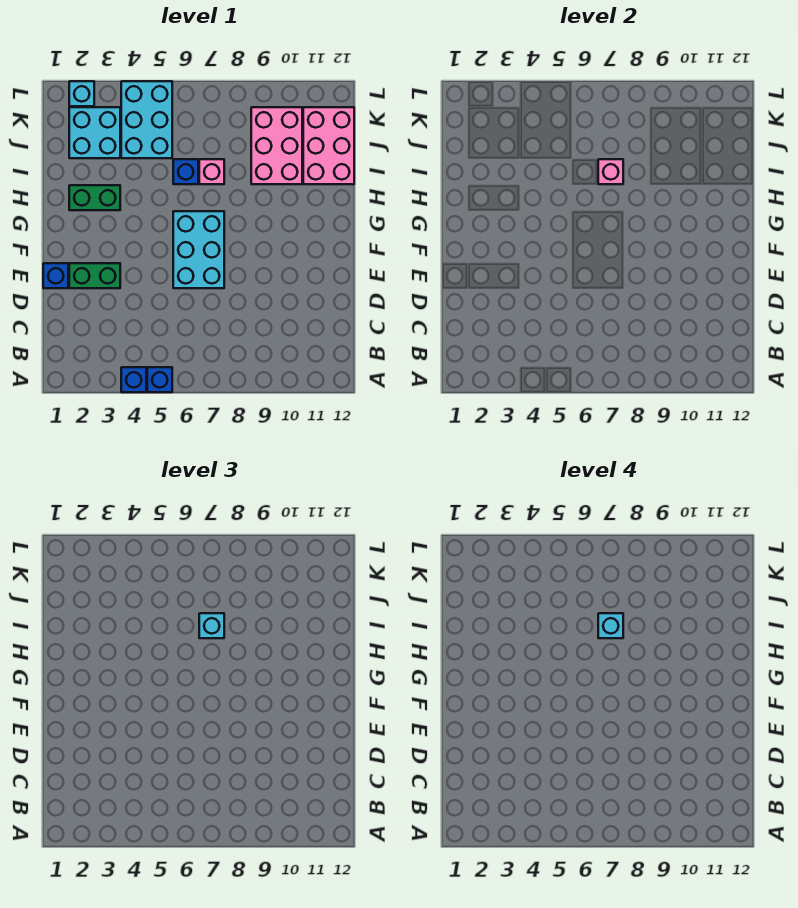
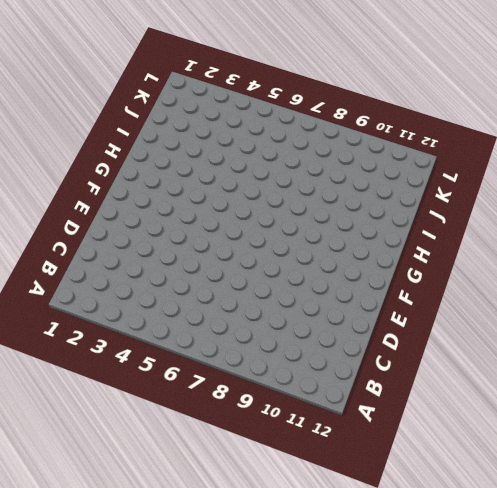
none -> blue 1x1 brick [121,367,146,392]
none -> blue 1x1 brick [147,367,172,392]
none -> blue 1x1 brick [43,263,68,288]

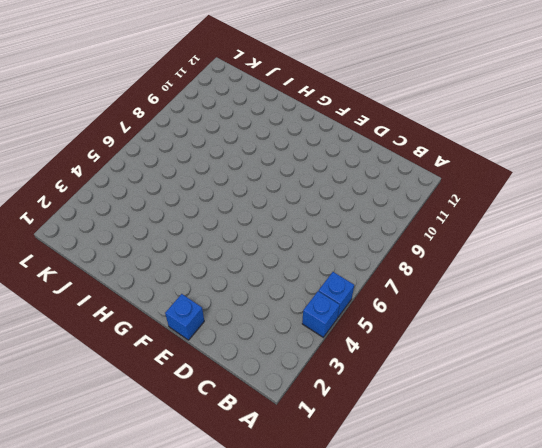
none -> green 1x2 brick [69,263,120,288]
none -> cyan 2x3 brick [173,211,224,288]
none -> green 1x2 brick [69,185,120,210]

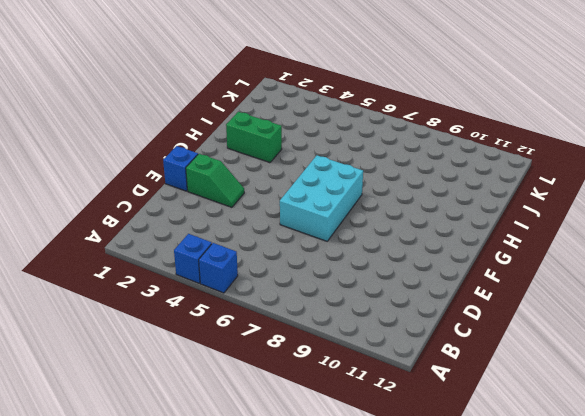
green 1x2 slope [186,154,244,207] -> green 1x2 brick [69,263,120,288]
none -> blue 1x1 brick [173,159,198,184]
none -> pink 1x1 brick [199,159,224,184]
none -> pink 2x3 brick [251,107,302,184]

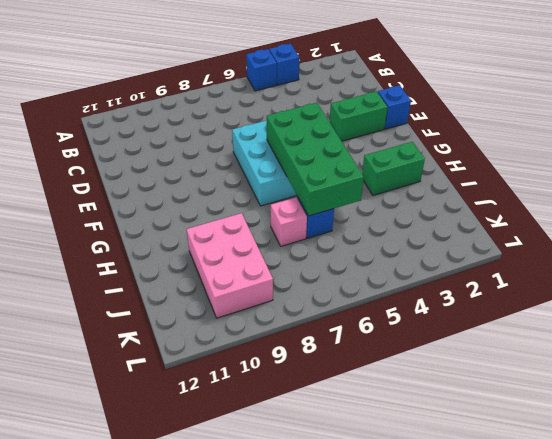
green 2x4 brick [267,103,364,216] -> none
none -> pink 2x3 brick [303,107,354,184]
none -> cyan 2x2 brick [69,107,120,158]
none -> cyan 2x3 brick [121,81,172,158]

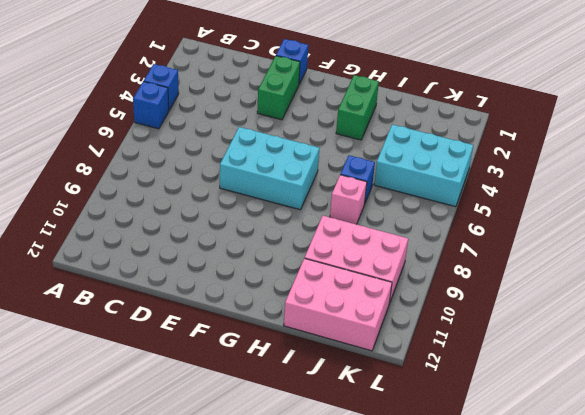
none -> cyan 2x2 brick [69,107,120,158]
none -> cyan 1x1 brick [69,81,94,106]
none -> pink 1x1 brick [598,159,623,184]

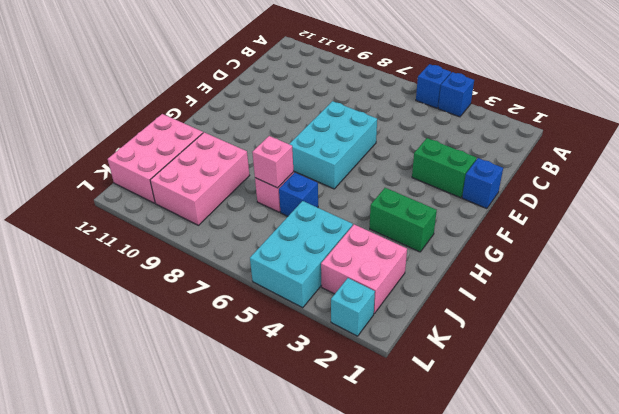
pink 2x2 brick [321,224,407,313] -> cyan 2x2 brick [69,107,120,158]
none -> cyan 1x1 brick [199,613,224,638]
none -> cyan 1x1 brick [598,613,623,638]

